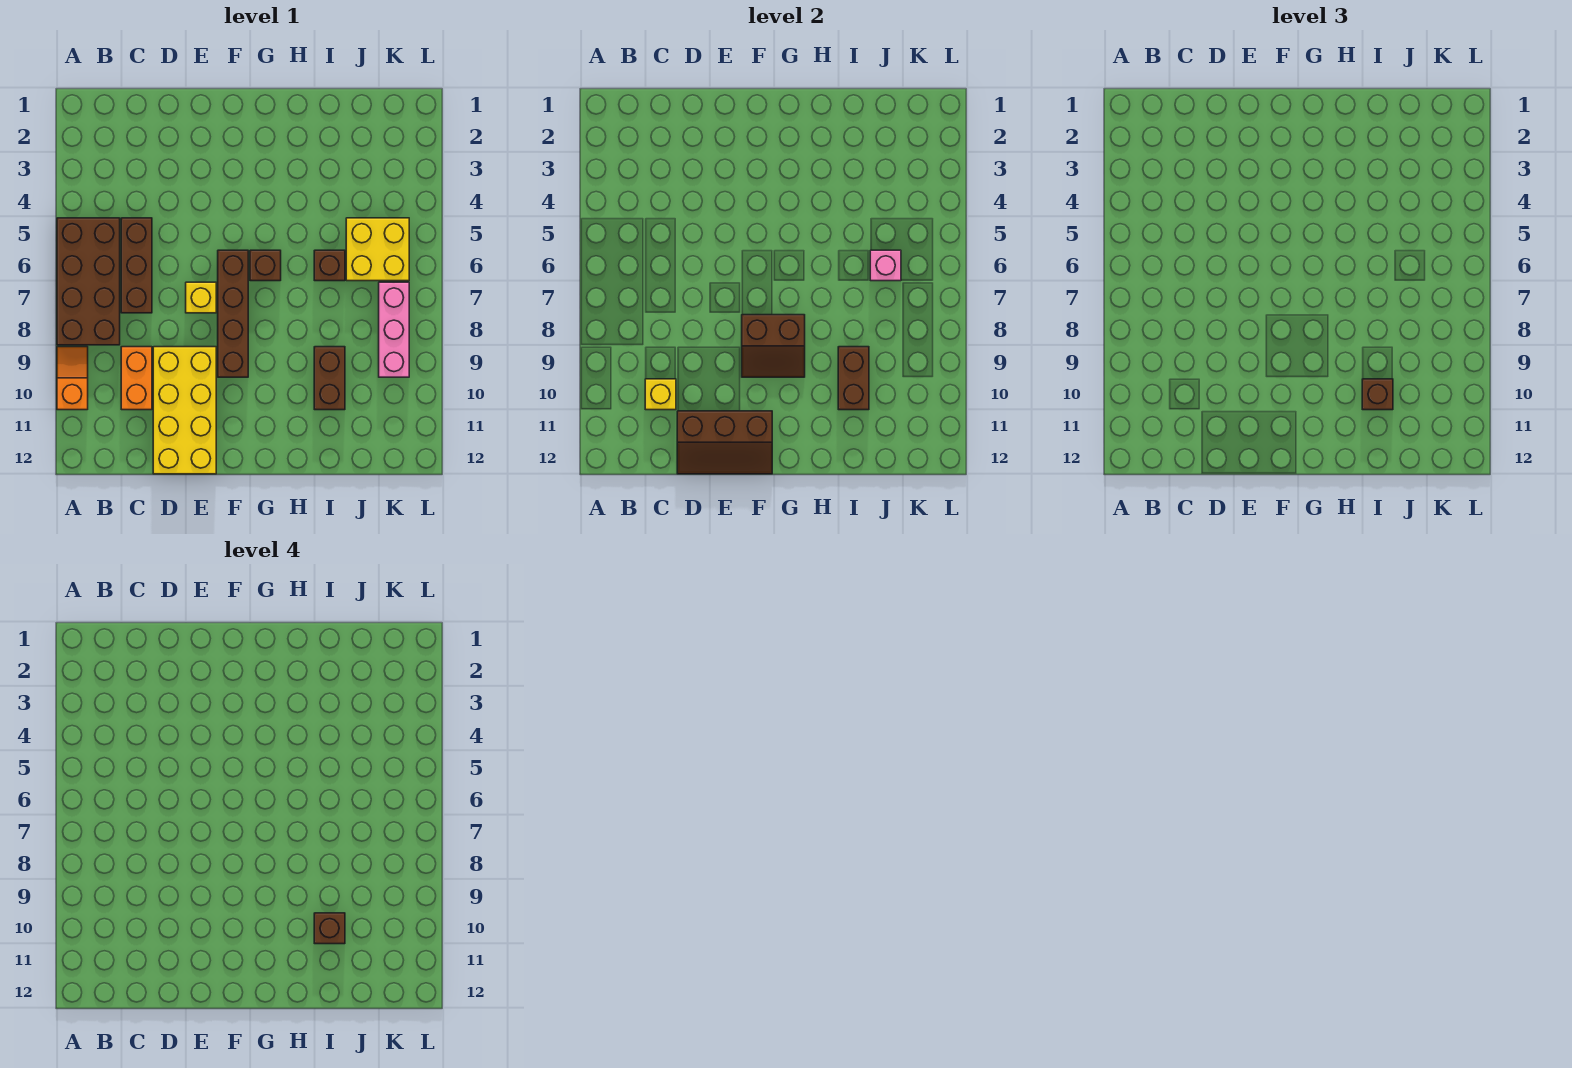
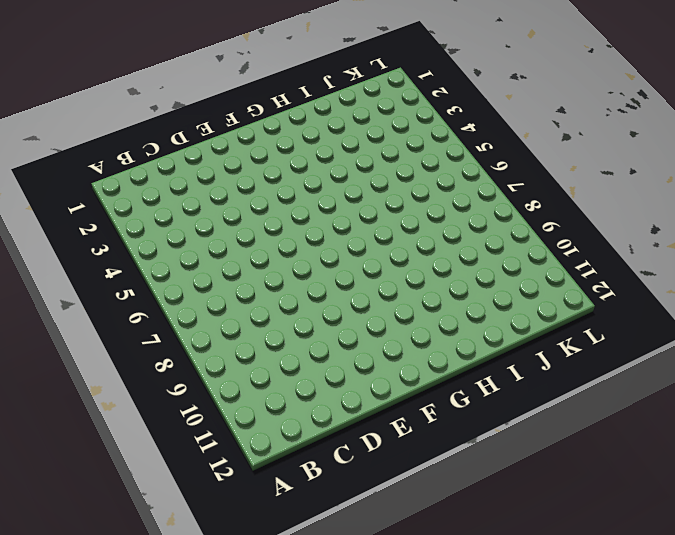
none -> brown 2x4 brick [57,218,120,345]
none -> orange 1x2 slope [57,347,88,410]
none -> brown 1x3 brick [121,218,152,313]

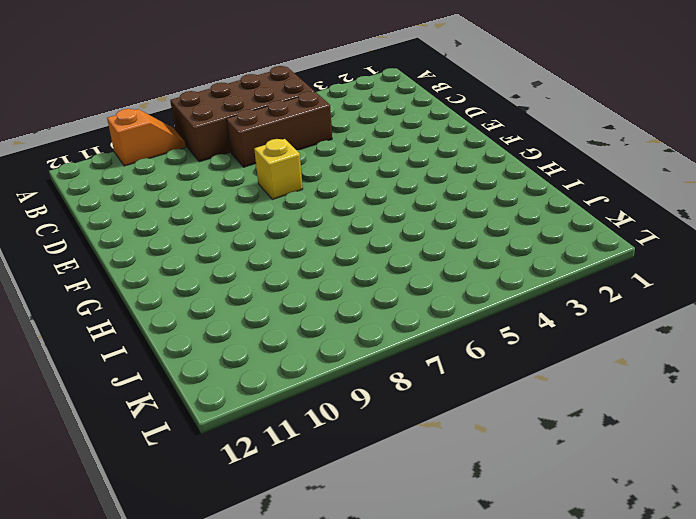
none -> orange 1x2 brick [121,347,152,410]
none -> yellow 2x4 brick [153,347,216,474]
none -> brown 1x4 brick [218,250,248,377]

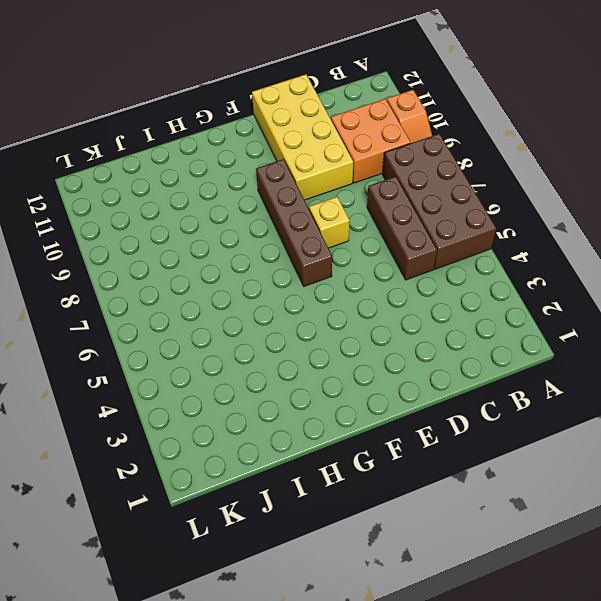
orange 2x2 brick [331,99,411,183] -> orange 1x2 brick [121,347,152,410]
none -> brown 1x1 brick [250,250,281,281]
none -> brown 1x1 brick [314,250,345,281]
none -> brown 1x2 brick [314,347,345,410]

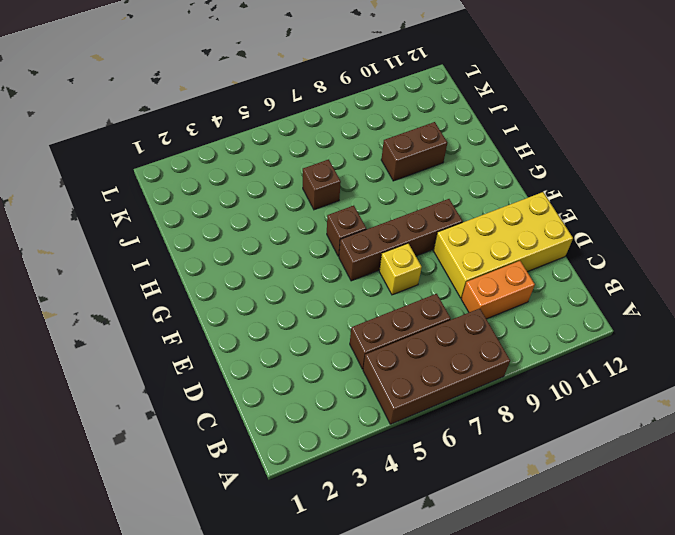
none -> orange 1x2 slope [57,347,88,410]
none -> yellow 2x2 brick [346,218,409,281]
none -> pink 1x3 brick [379,282,409,377]

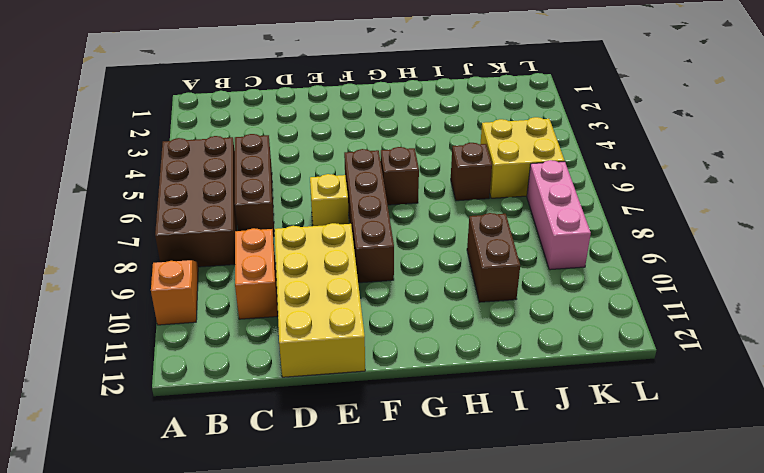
none -> yellow 1x1 brick [645,379,676,410]
none -> brown 2x3 slope [677,411,772,474]
none -> brown 2x2 slope [742,315,805,377]

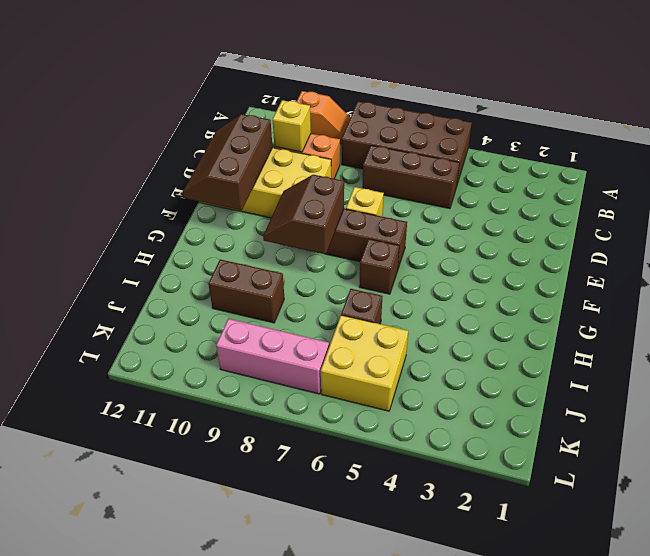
none -> brown 1x2 brick [838,347,869,410]
none -> pink 1x1 brick [870,250,901,281]
none -> brown 1x1 brick [1362,379,1393,410]

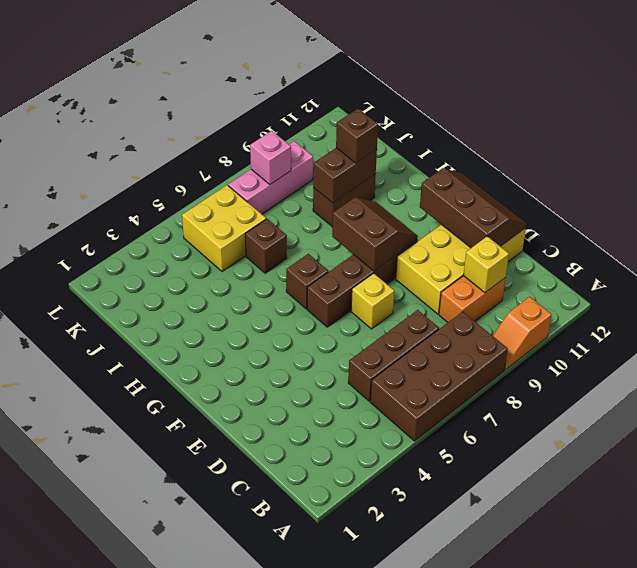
pink 1x1 brick [250,131,291,184] -> pink 1x1 brick moved to [870,250,901,281]
none -> brown 1x1 brick [314,913,345,944]

